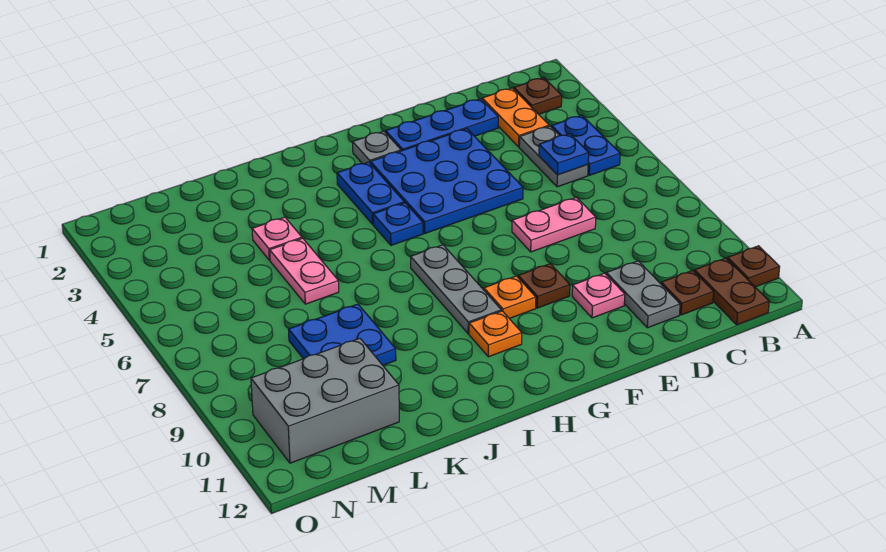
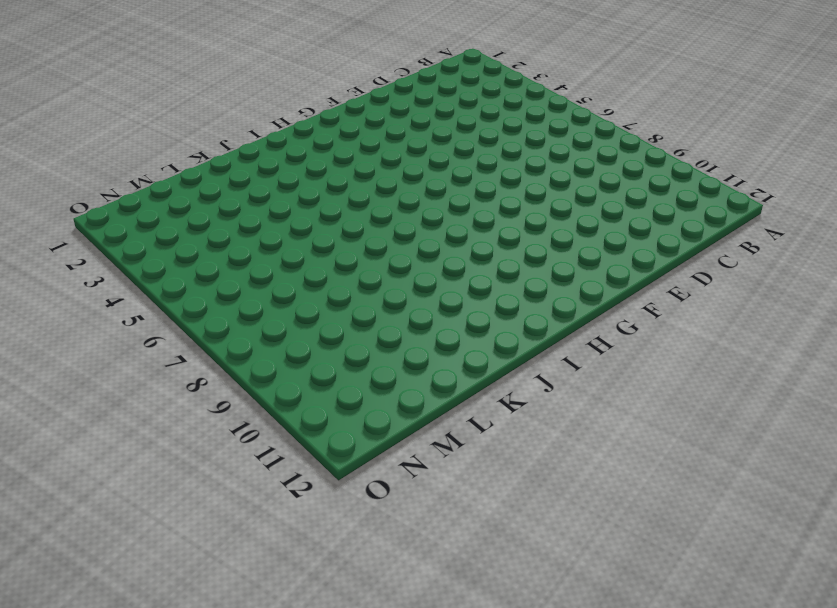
none -> brown 1x1 plate [727,246,780,287]
none -> brown 1x1 plate [514,77,562,114]
none -> blue 1x2 plate [552,115,620,175]

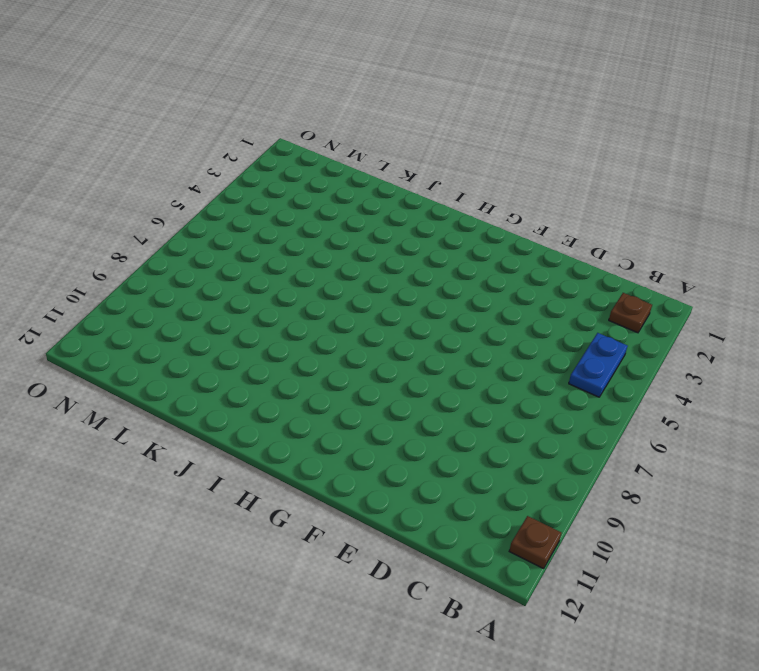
none -> brown 1x2 plate [694,258,769,325]
none -> orange 1x2 plate [482,88,549,147]
none -> grey 1x2 plate [519,126,588,187]

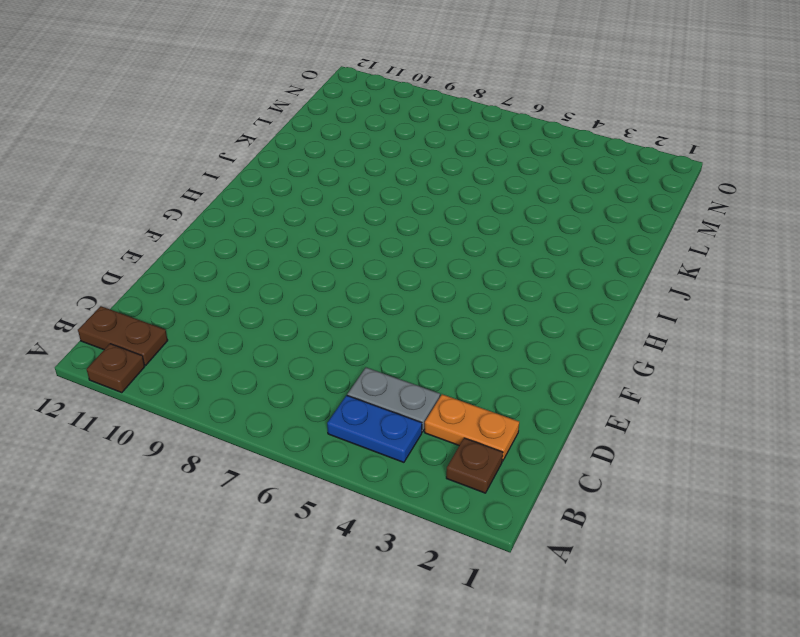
none -> brown 1x1 plate [661,270,714,315]
none -> blue 1x3 plate [385,99,498,151]
none -> pink 1x2 plate [512,197,596,252]

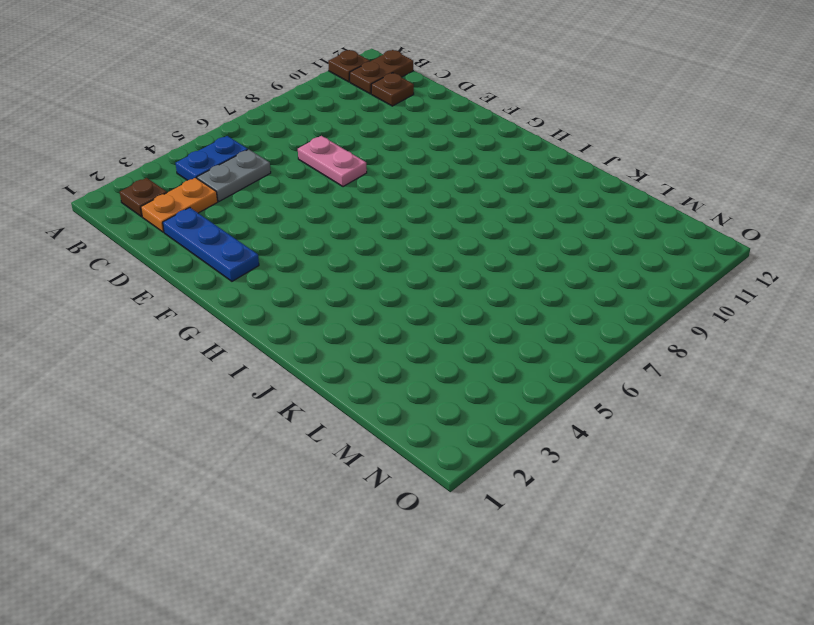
none -> grey 1x2 plate [606,261,680,328]
none -> blue 3x3 plate [370,129,523,233]
none -> pink 1x1 plate [572,273,625,318]

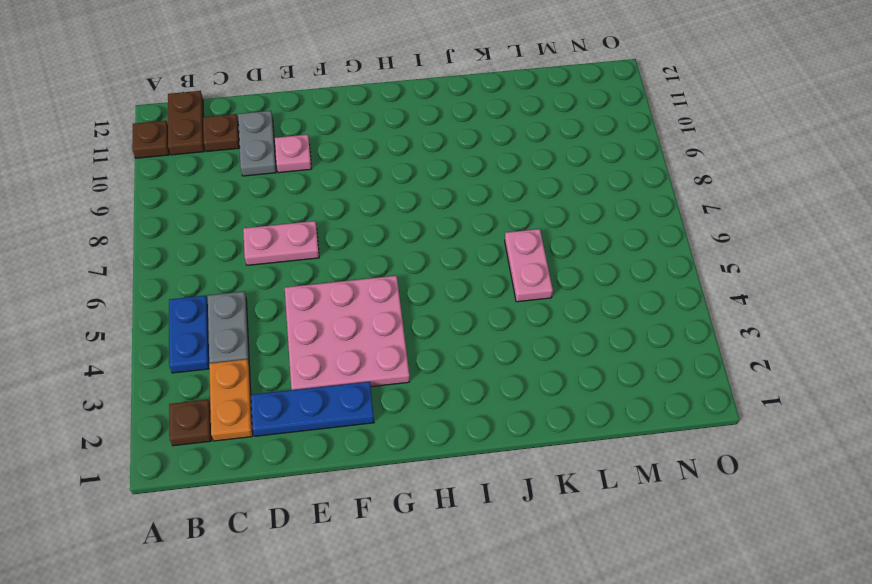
pink 3x3 plate [285,276,410,390] -> blue 3x3 plate [370,129,523,233]
none -> brown 1x1 plate [518,264,570,308]
none -> grey 1x1 plate [353,131,401,164]
none -> orange 1x1 plate [484,276,536,319]

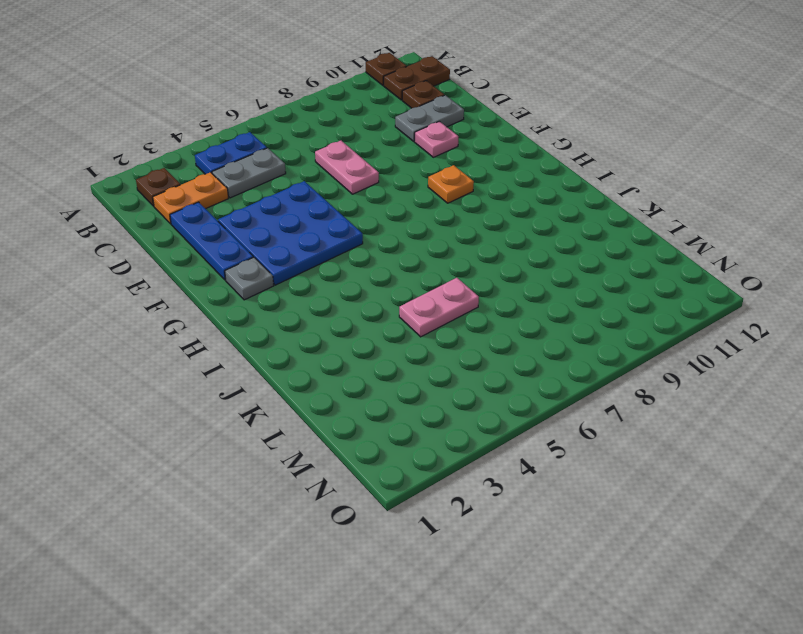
none -> brown 1x1 plate [518,264,570,308]
none -> blue 1x2 plate [337,162,404,224]
none -> blue 1x1 plate [373,203,423,245]

